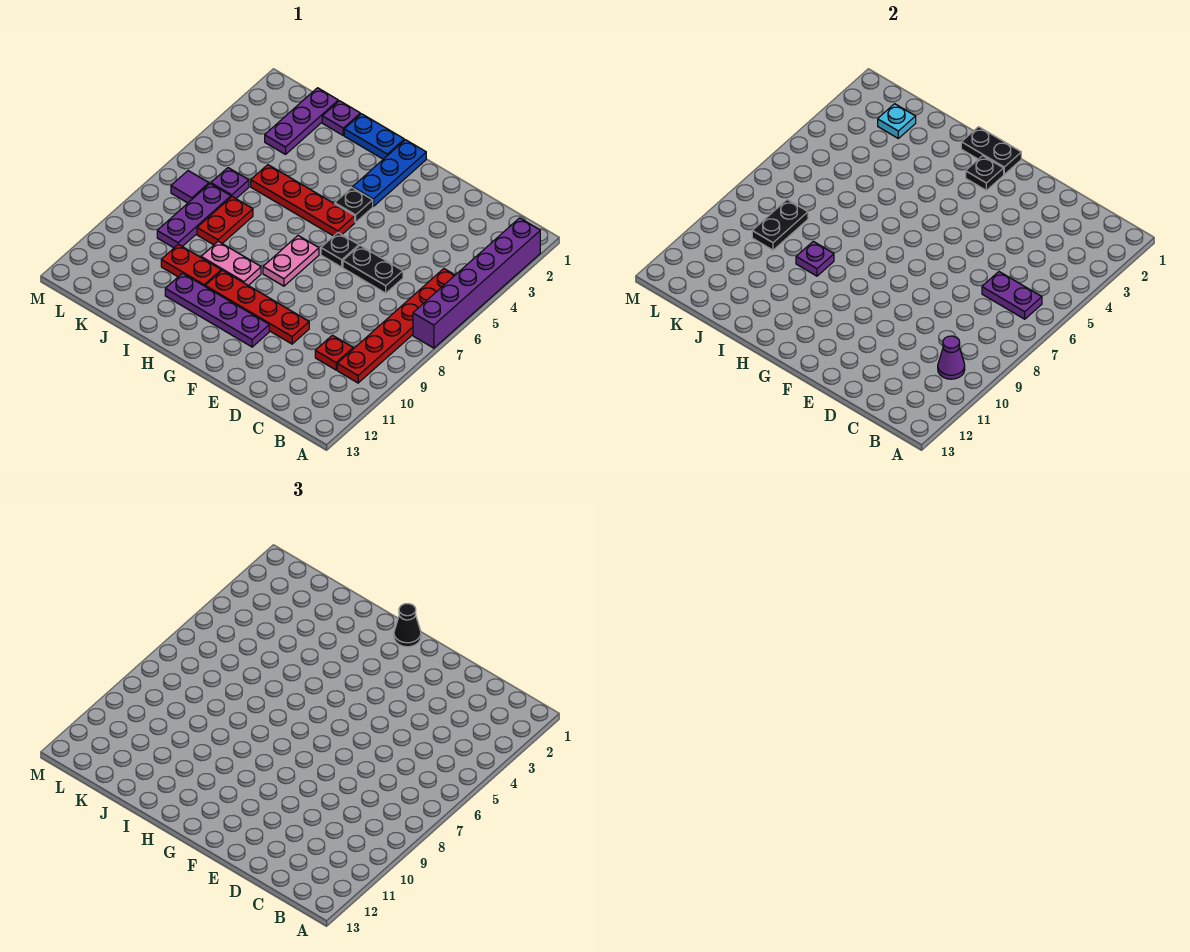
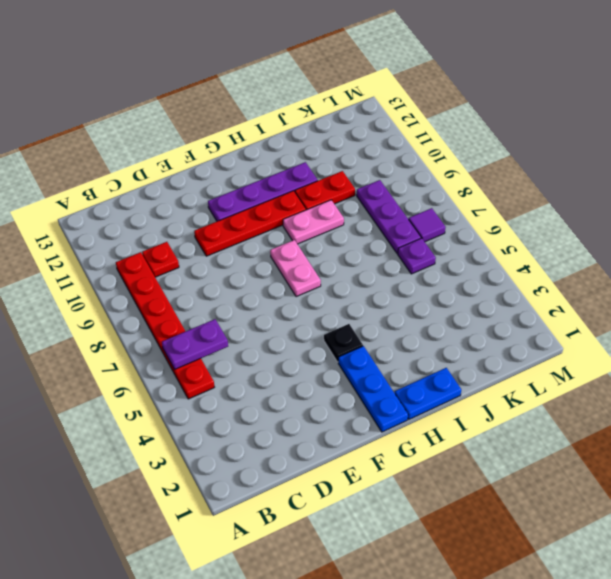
none -> purple 1x6 brick [413,218,540,348]
none -> black 1x2 plate [343,246,403,293]
none -> black 1x1 plate [321,233,359,267]

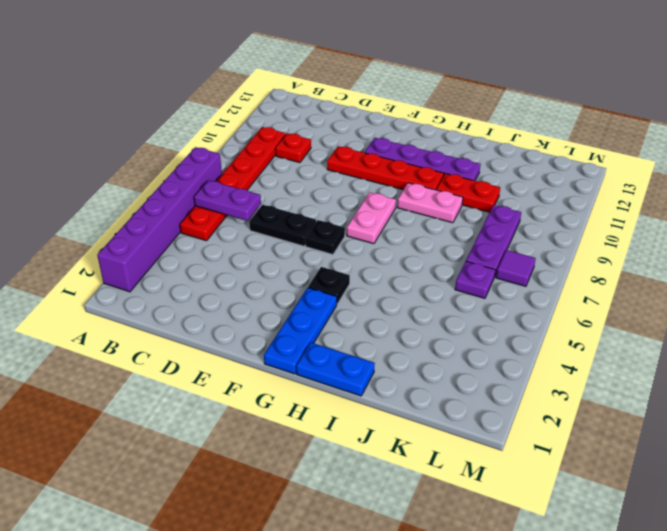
none -> red 1x4 plate [251,165,355,236]
none -> purple 1x1 plate [322,101,360,135]
none -> red 1x2 plate [197,197,253,245]

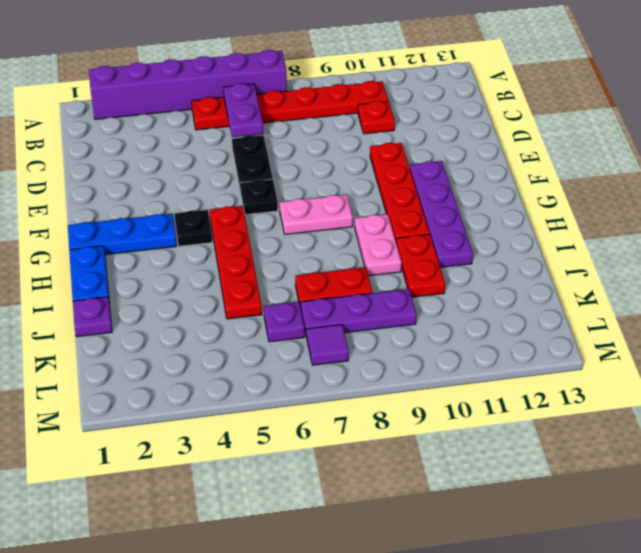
none -> purple 1x3 plate [265,88,338,154]
none -> purple 1x1 cone [938,336,965,379]
none -> black 1x2 plate [961,127,1021,174]

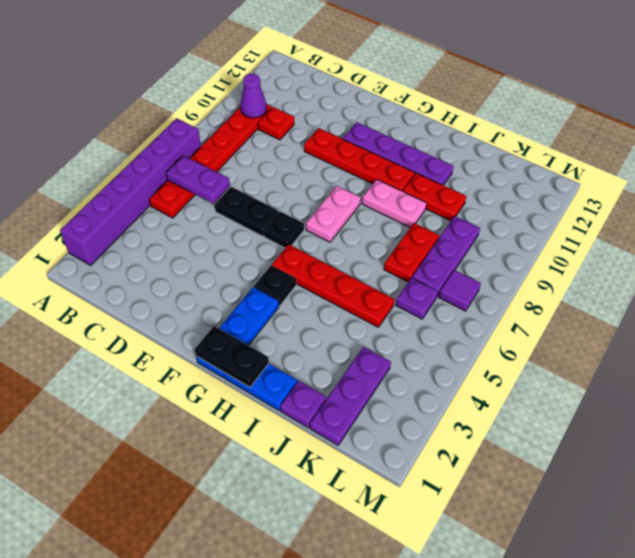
none -> black 1x1 plate [966,156,1004,190]
none -> purple 1x1 plate [796,241,834,276]
none -> cyan 1x1 plate [878,104,916,138]

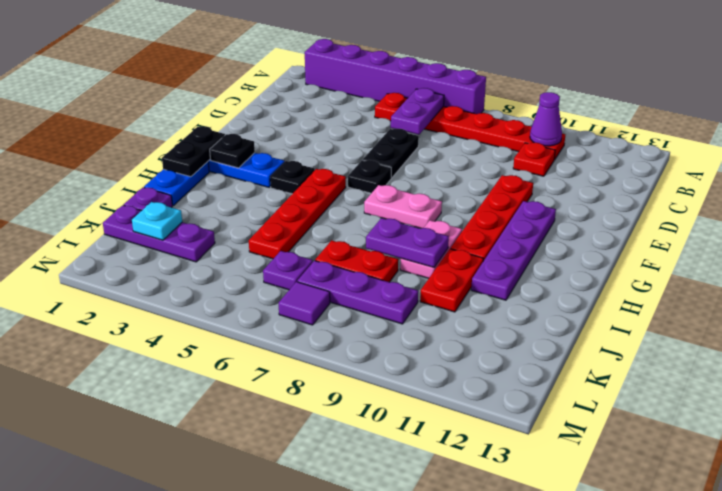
purple 1x2 plate [366,218,449,267] -> purple 1x1 plate [796,241,834,276]
none -> black 1x2 plate [752,200,808,250]
none -> black 1x1 cone [394,604,421,647]

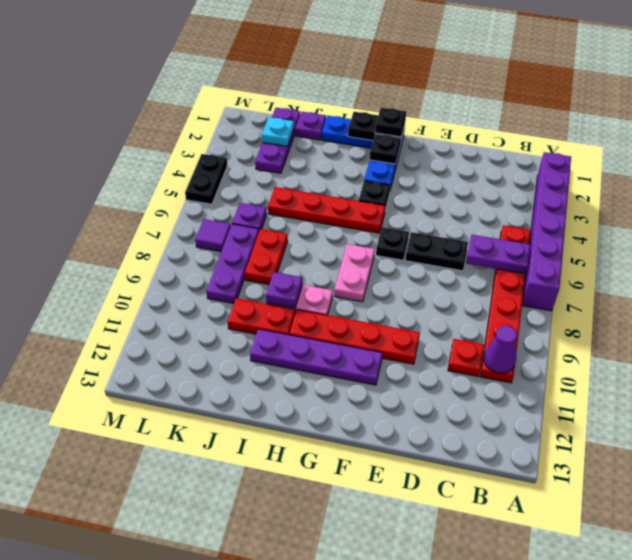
black 1x1 plate [375,108,406,137] -> black 1x1 cone [394,604,421,647]
black 1x2 plate [185,154,227,204] -> black 1x2 plate moved to [752,200,808,250]

